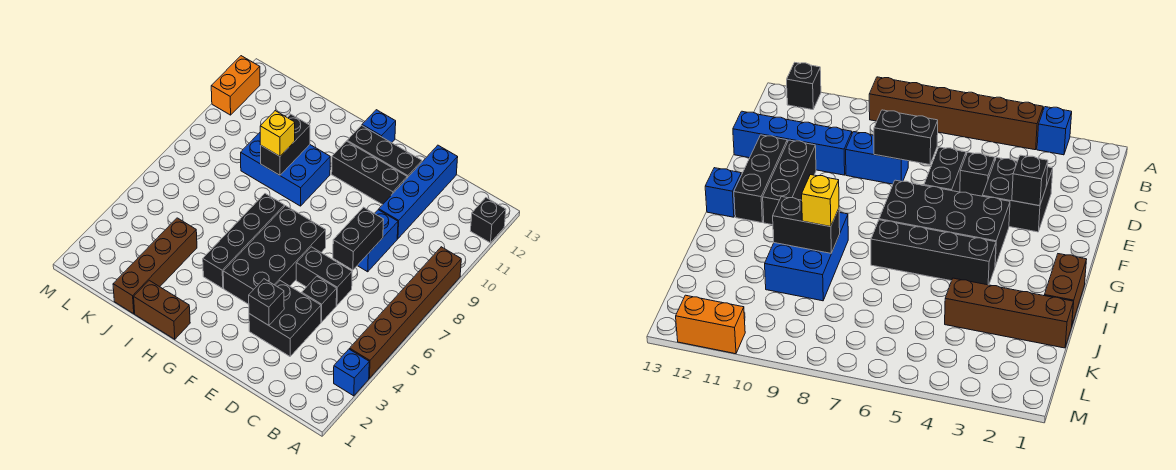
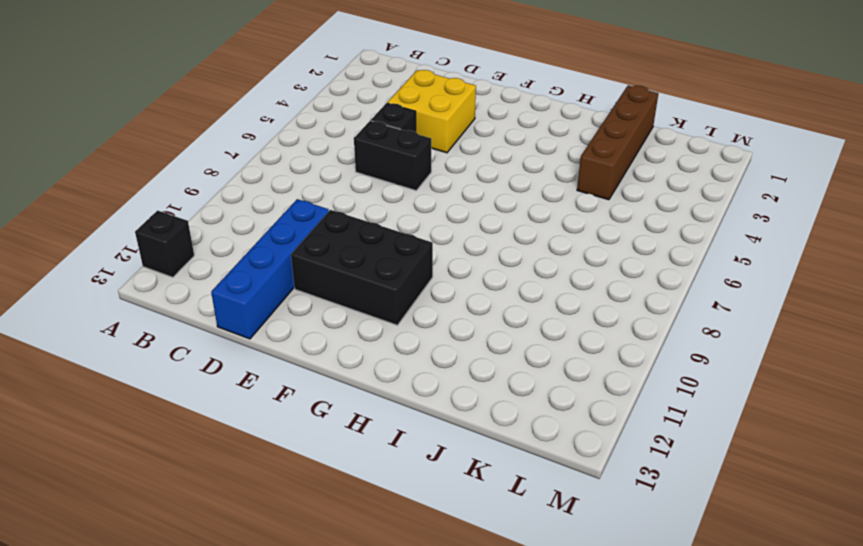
yellow 2x2 brick [387,70,476,153] -> black 2x2 brick [249,281,321,356]
black 2x3 brick [291,210,433,325] -> black 1x3 brick [332,141,407,205]
none -> blue 1x1 brick [334,349,369,396]
none -> brown 1x6 brick [350,247,461,378]
none -> blue 1x2 brick [357,210,398,272]

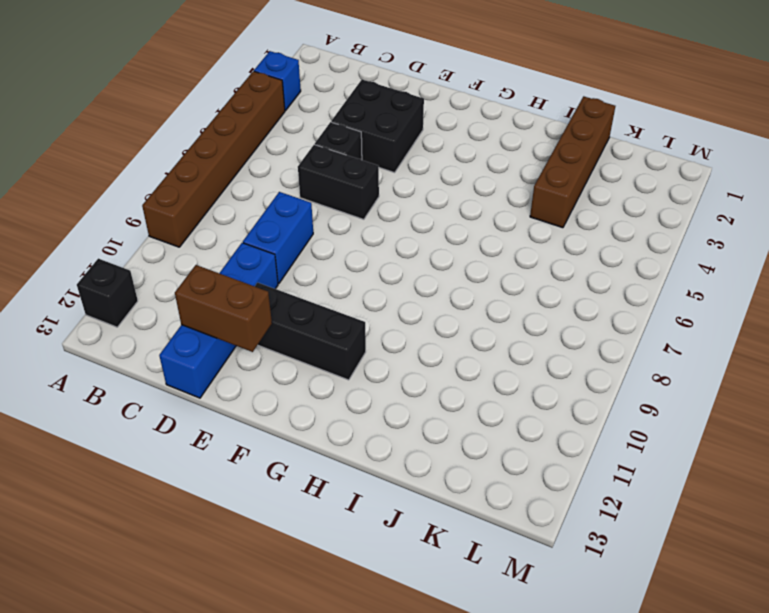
brown 1x2 brick [175,265,272,352] -> brown 1x2 brick moved to [134,280,190,339]
none -> black 1x3 brick [347,126,422,178]
none -> black 2x4 brick [223,206,326,304]
none -> blue 1x1 brick [362,110,396,143]

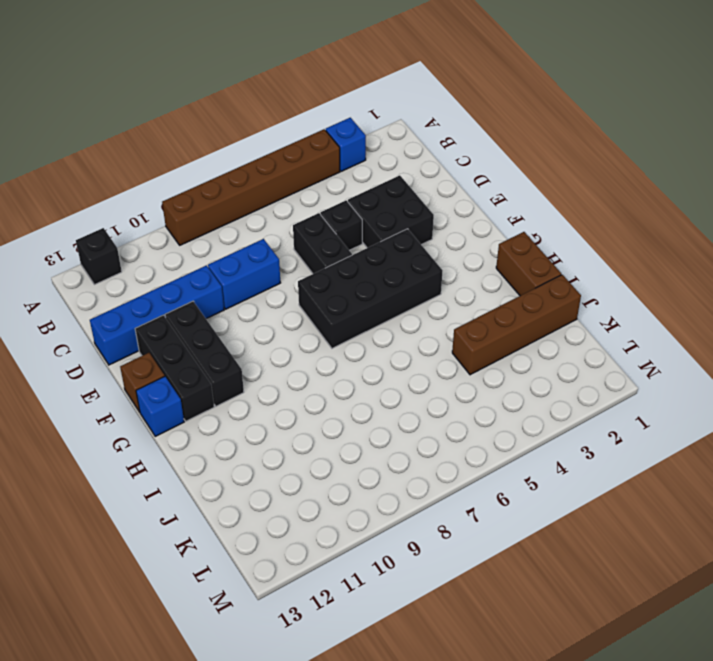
brown 1x1 brick [120,353,165,412] -> none
none -> black 1x4 brick [203,194,284,288]
none -> blue 2x3 brick [241,133,330,206]
none -> orange 1x2 brick [211,56,260,115]

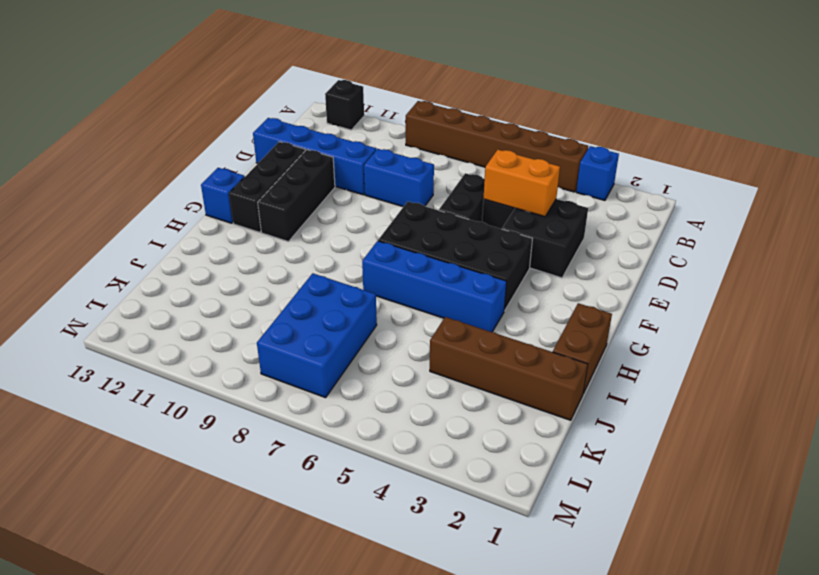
orange 1x2 brick [483,150,560,217] -> orange 1x2 brick moved to [211,56,260,115]
blue 1x4 brick [362,241,507,332] -> black 1x4 brick [203,194,284,288]
blue 2x3 brick [257,273,377,398] -> blue 2x3 brick moved to [241,133,330,206]
none -> black 1x2 brick [333,207,384,270]
none -> black 1x1 brick [249,279,284,325]
none -> black 1x2 brick [261,114,310,175]

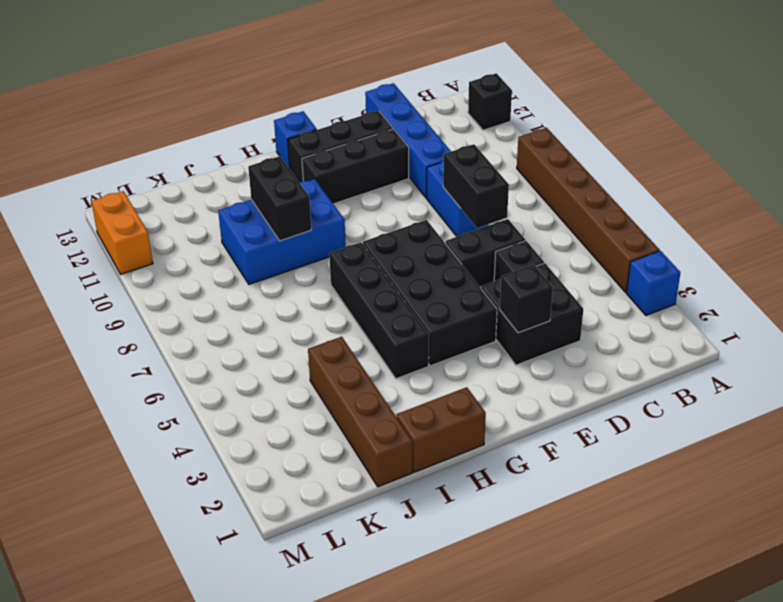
none -> yellow 1x1 brick [260,111,295,156]

